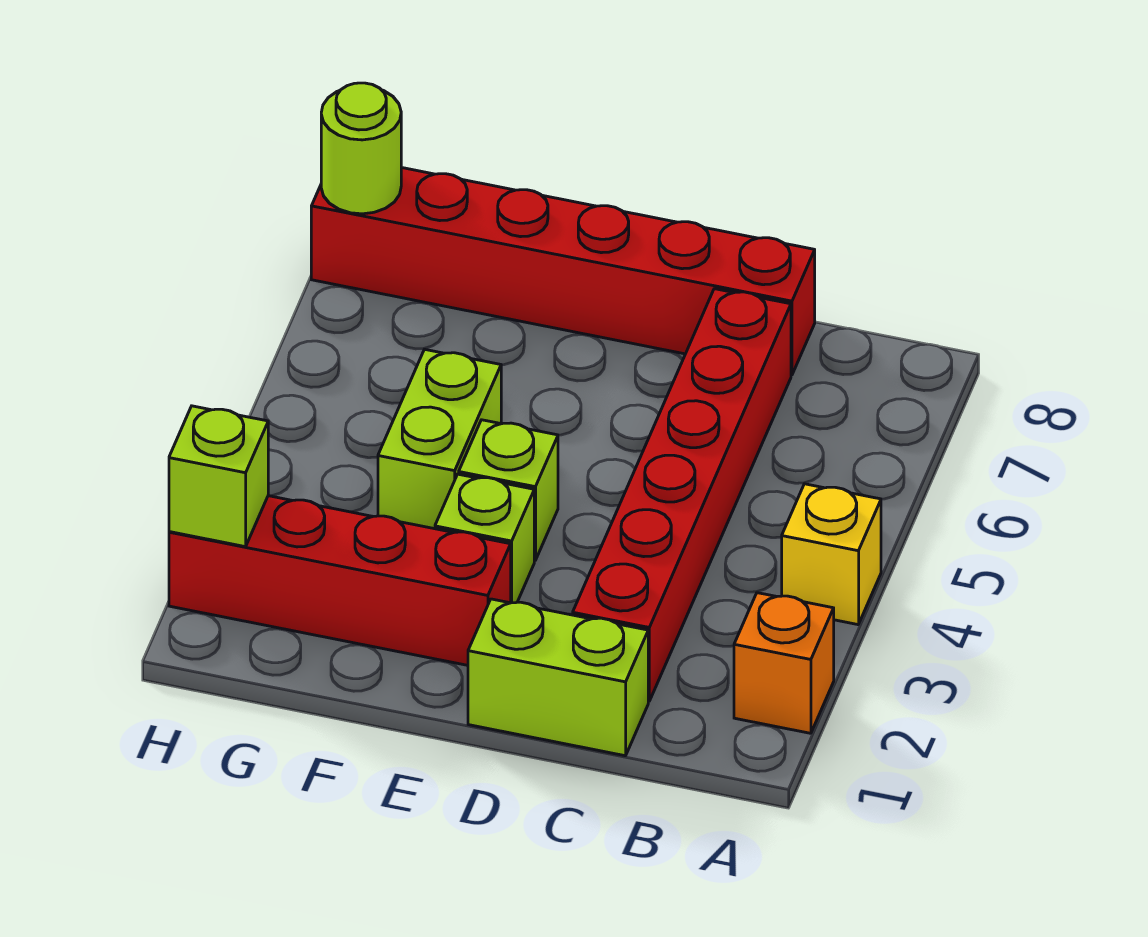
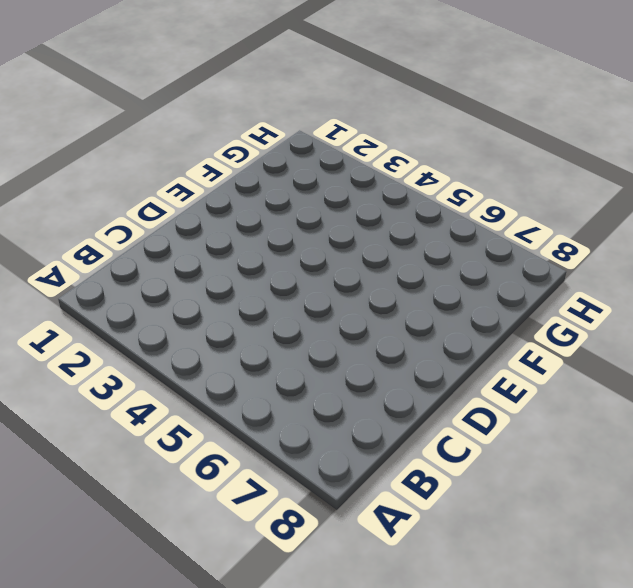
none -> orange 1x1 brick [734,593,834,733]
none -> yellow 1x1 brick [782,484,881,625]

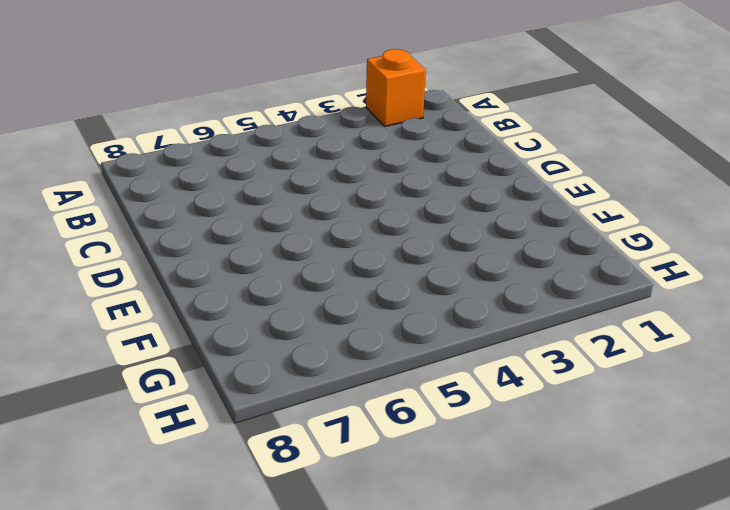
none -> yellow 1x1 brick [782,484,881,625]
none -> lime 1x2 brick [468,599,648,756]

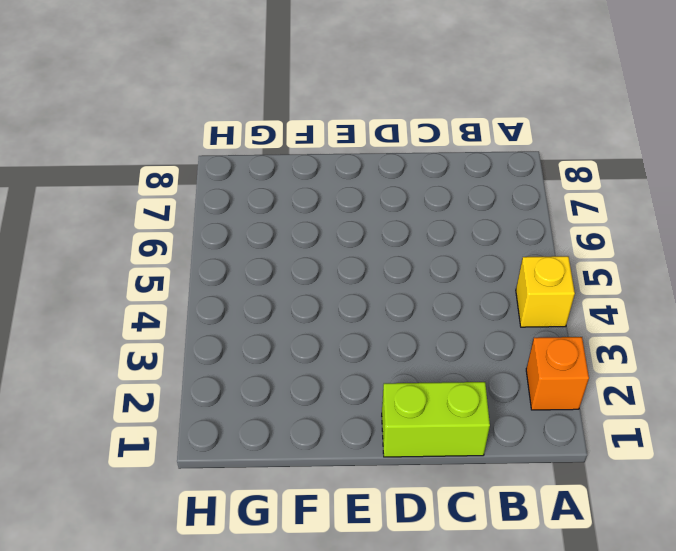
none -> red 1x6 brick [573,289,791,701]
none -> red 1x6 brick [311,167,815,375]

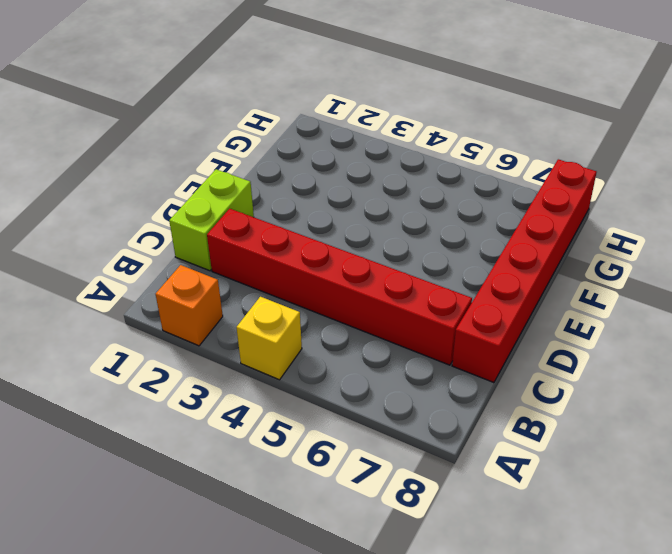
none -> red 1x4 brick [169,496,511,665]
none -> lime 1x1 brick [435,474,534,603]

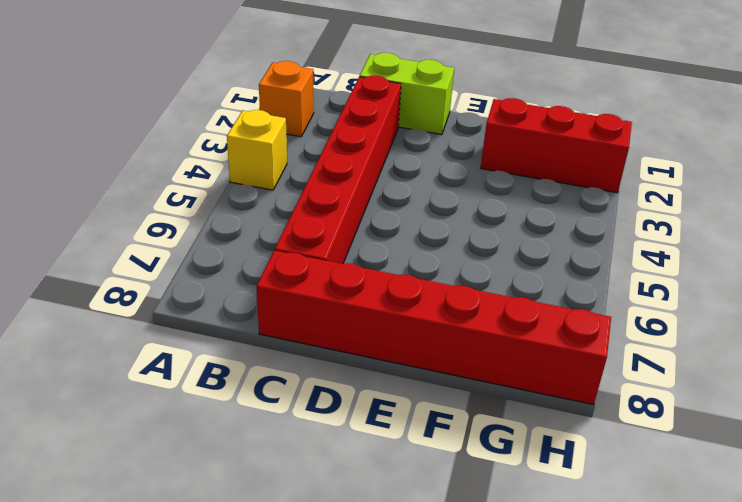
red 1x3 brick [481,98,632,193] -> red 1x4 brick [169,496,511,665]
none -> lime 1x1 brick [435,474,534,603]
none -> lime 1x1 brick [459,420,558,560]

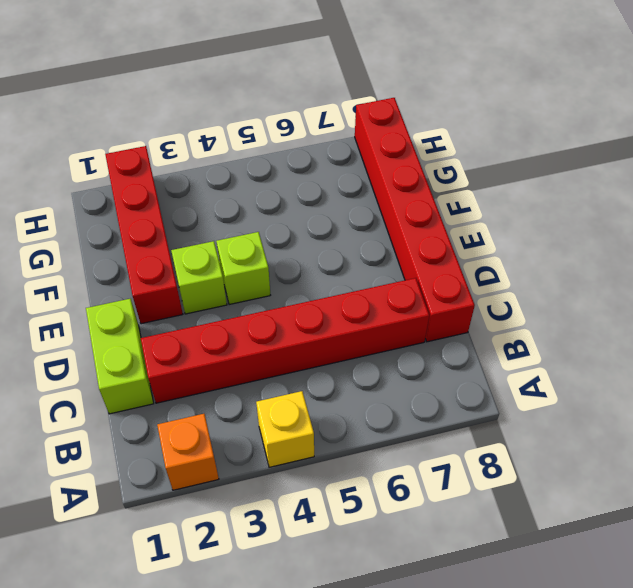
none -> lime 1x2 brick [378,349,501,529]
none -> lime 1x1 brick [169,406,268,547]

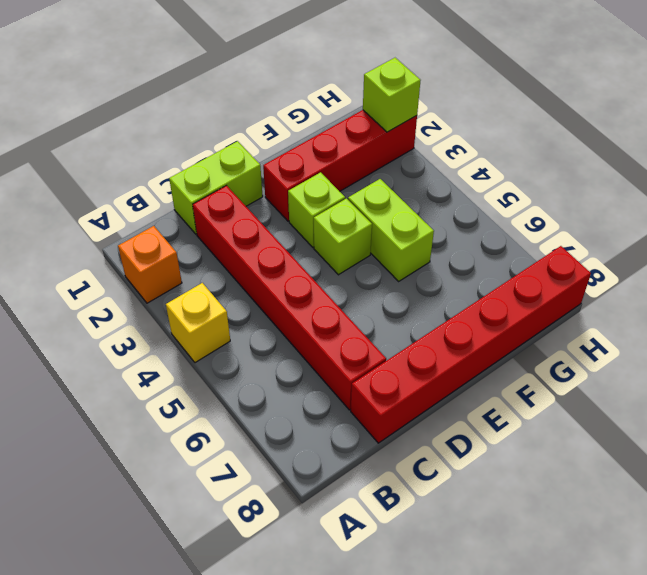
none -> lime 1x1 round brick [321,83,401,214]

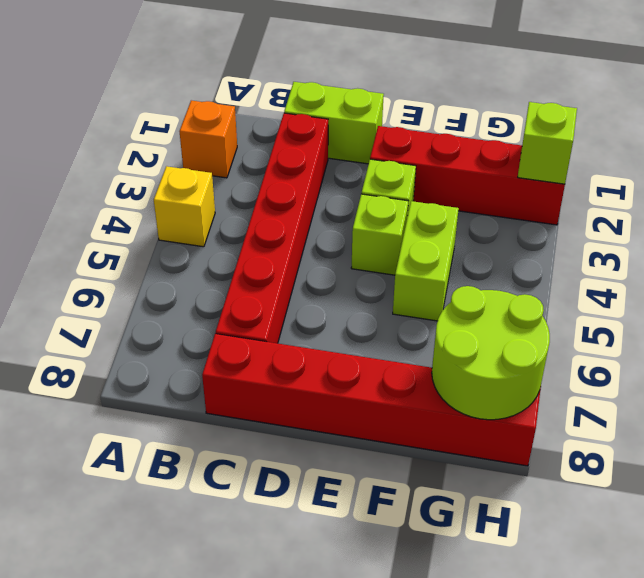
lime 2x2 round brick [432,286,550,420] -> lime 1x1 round brick [321,83,401,214]

